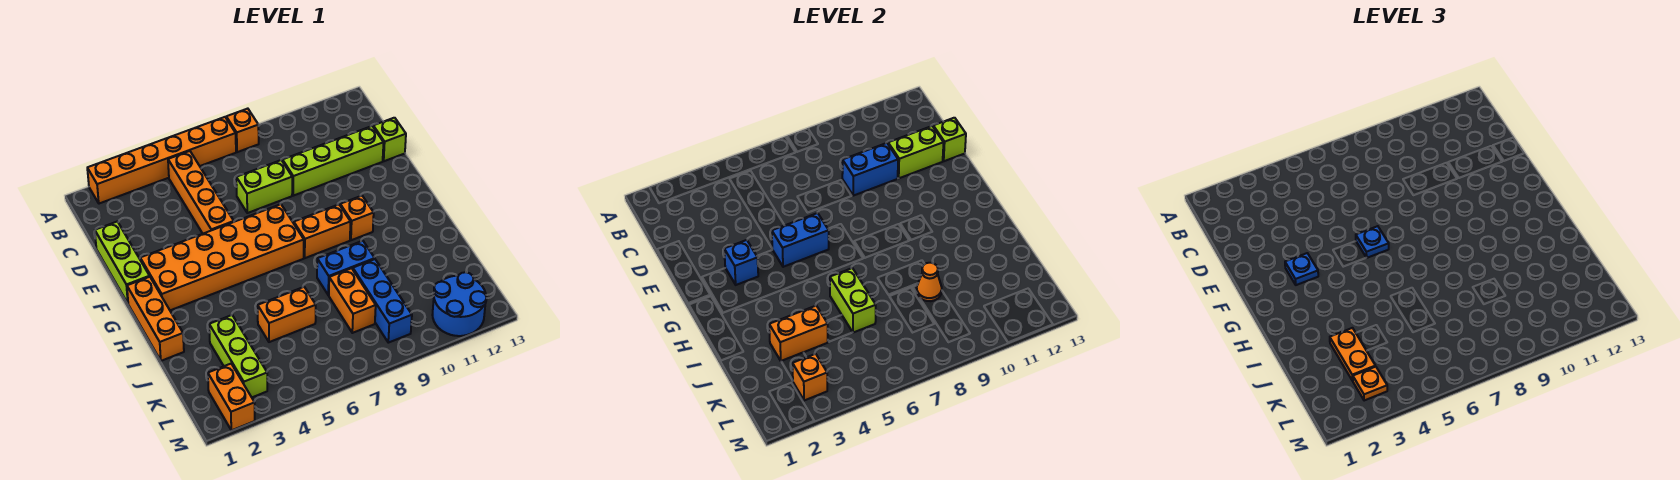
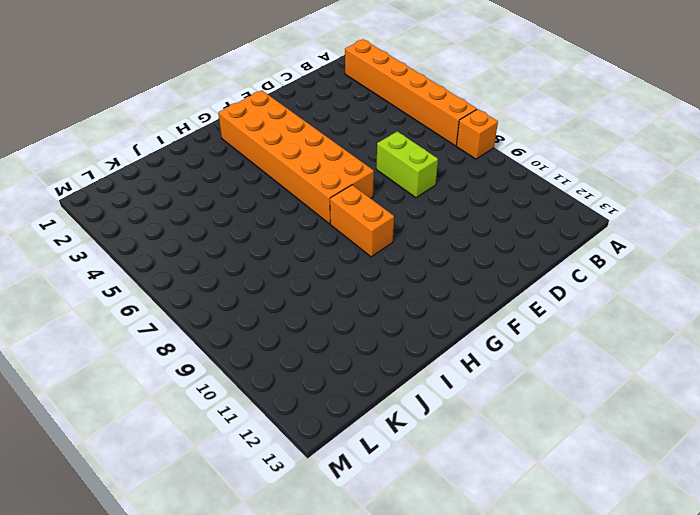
none -> orange 1x4 brick [168,151,234,234]
none -> lime 1x3 brick [95,222,150,303]
none -> lime 1x4 brick [283,126,383,196]
none -> lime 1x1 brick [373,118,406,161]

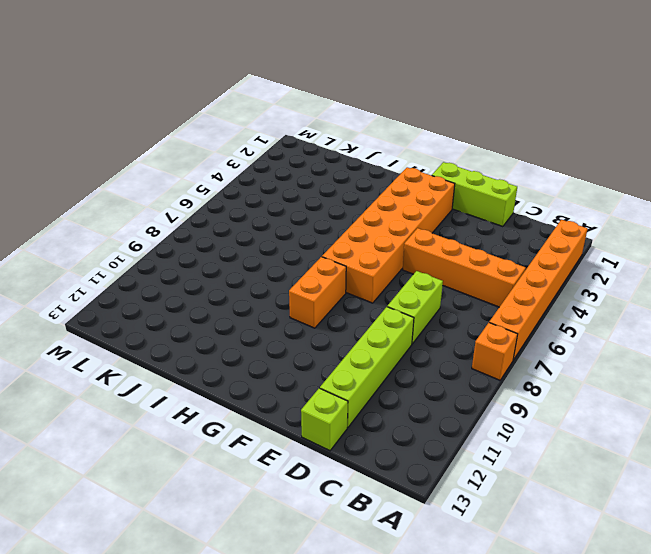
none -> orange 1x3 brick [127,277,184,361]
none -> orange 1x1 brick [340,196,374,240]
none -> blue 1x2 brick [317,241,375,295]
none -> lime 1x3 brick [209,315,267,397]

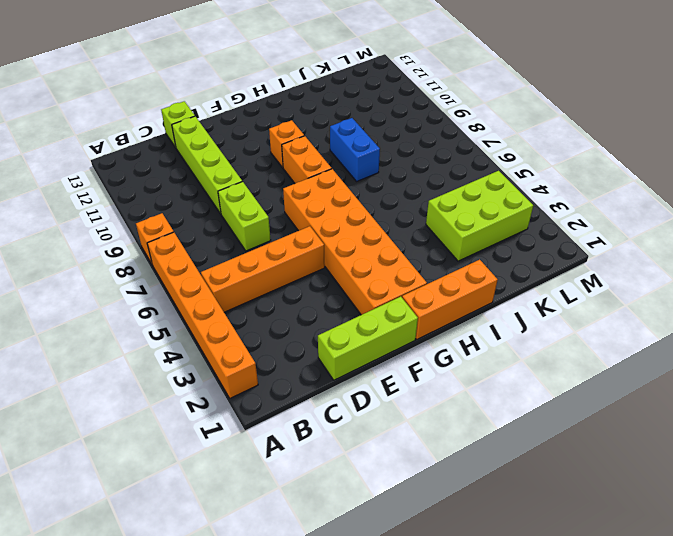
lime 2x3 brick [426,171,533,261] -> lime 1x3 brick [209,315,267,397]
none -> orange 1x2 brick [258,287,316,342]
none -> orange 1x2 brick [329,268,376,333]
none -> blue 1x3 brick [353,259,412,343]
none -> orange 1x2 brick [208,364,255,430]

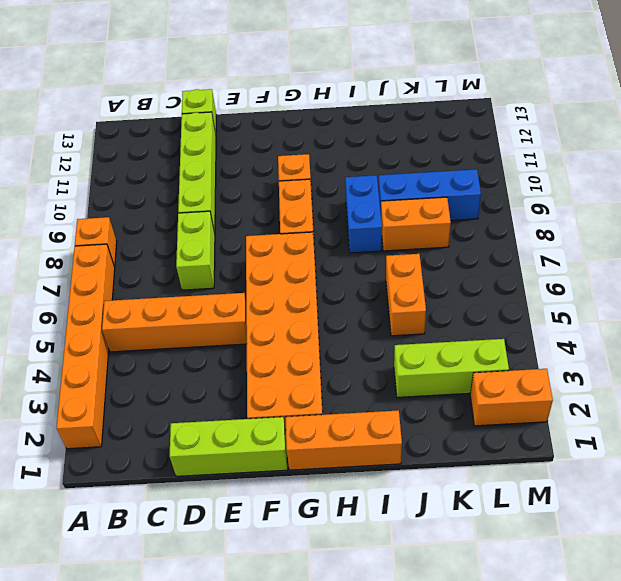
none -> blue 2x2 round brick [432,272,486,336]
none -> blue 1x2 brick [842,143,898,196]
none -> lime 1x2 brick [888,126,943,178]
none -> lime 1x1 brick [933,118,966,161]

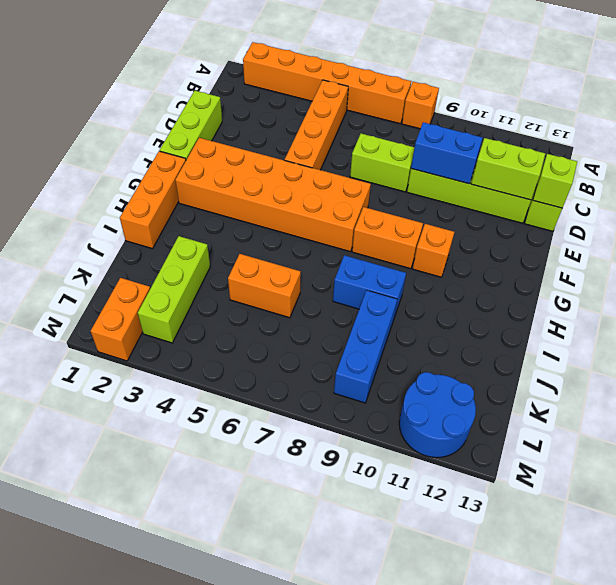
none -> orange 1x2 brick [329,268,376,333]
none -> blue 1x1 brick [724,240,758,285]
none -> blue 1x2 brick [772,213,829,267]
none -> lime 1x2 brick [830,268,876,333]

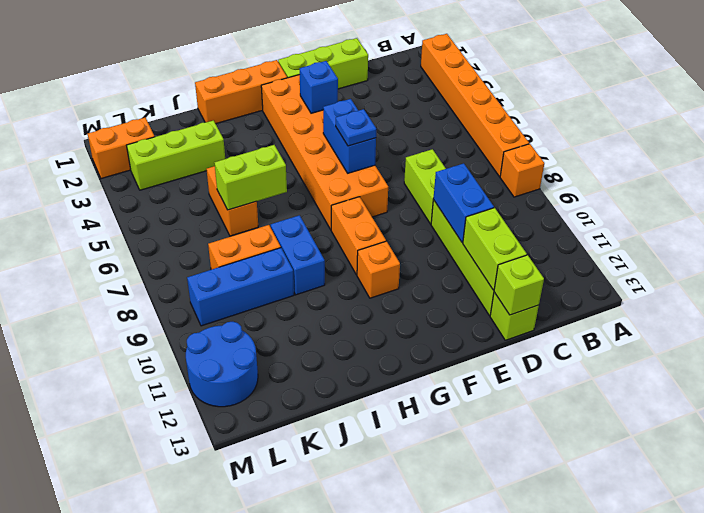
none -> orange 1x4 brick [168,151,234,234]
none -> orange 1x2 brick [769,306,828,361]
none -> orange 1x1 cone [917,263,942,301]
none -> orange 1x1 brick [793,354,827,401]

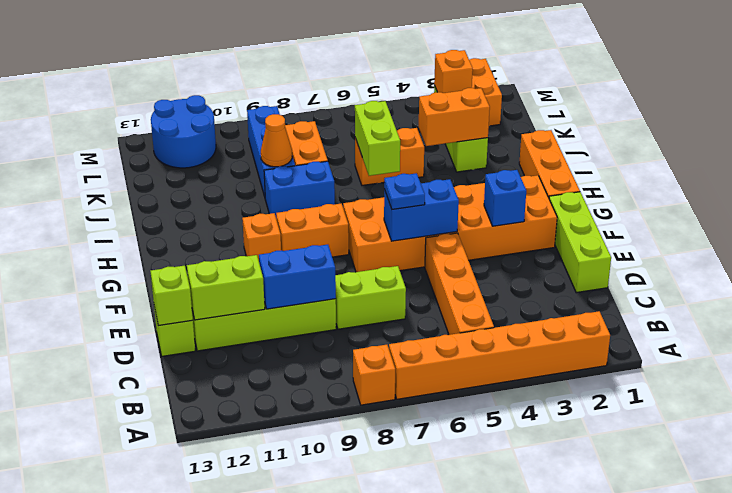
none -> blue 1x1 plate [1285,253,1318,285]
none -> orange 1x2 plate [1330,328,1375,381]
none -> orange 1x1 plate [1353,367,1387,401]

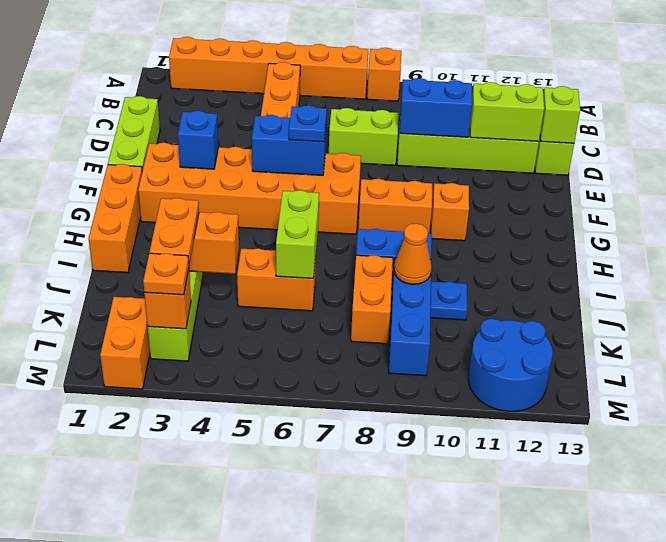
blue 1x1 plate [430,282,467,320] -> blue 1x1 plate moved to [1285,253,1318,285]

